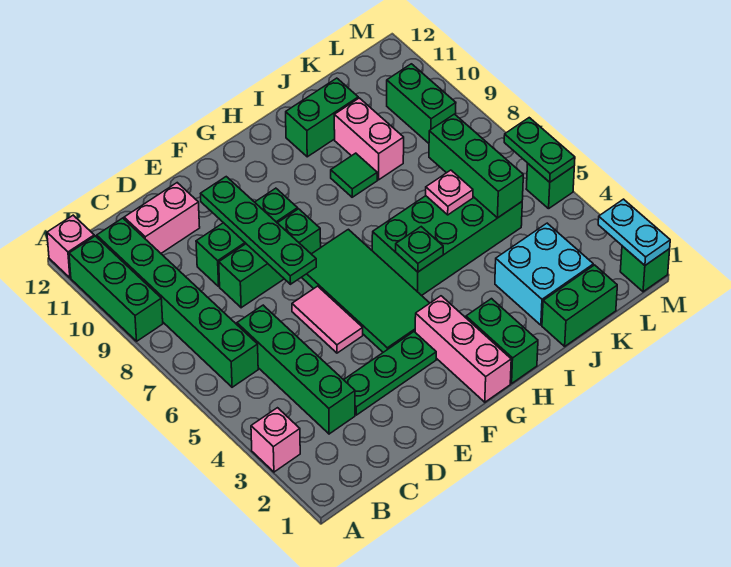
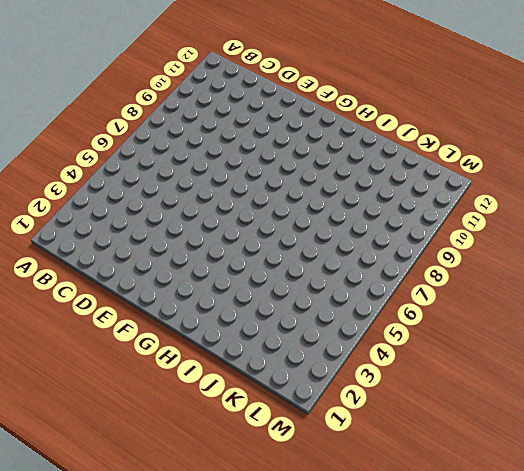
none -> pink 1x1 brick [251,408,300,472]
none -> green 1x3 brick [69,236,163,341]
none -> pink 1x1 brick [47,215,94,278]

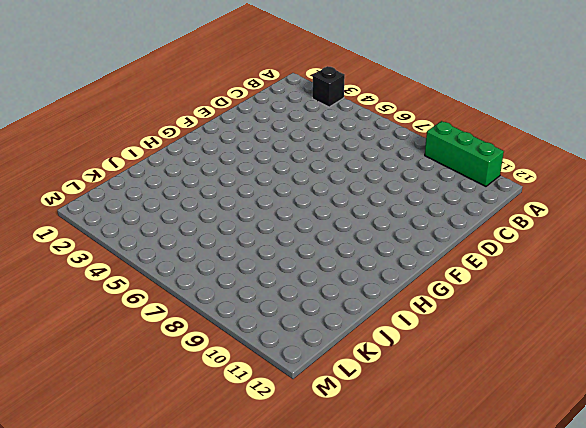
black 1x1 brick [312,66,345,107] -> pink 1x1 brick [251,408,300,472]
none -> pink 1x1 brick [47,215,94,278]
none -> green 1x6 brick [97,218,258,387]
none -> green 1x4 brick [237,305,355,434]

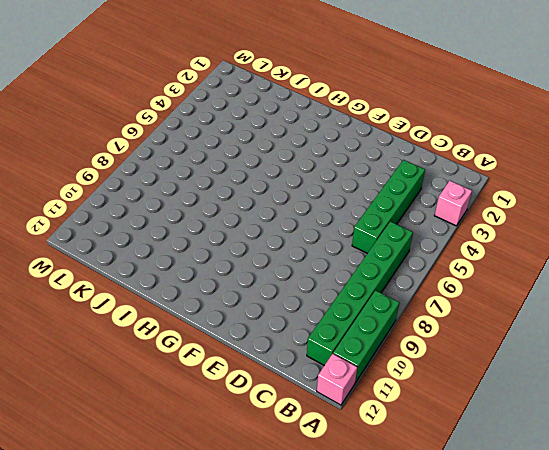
none -> pink 1x2 brick [124,183,200,253]
none -> green 1x3 plate [344,332,436,415]
none -> green 1x3 brick [219,209,321,308]

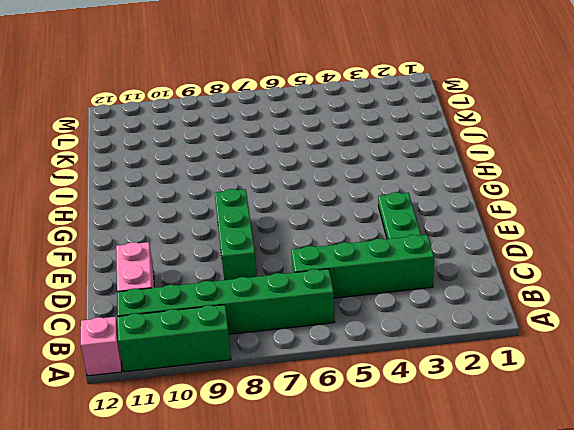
none -> pink 1x1 brick [251,408,300,472]
none -> green 1x3 brick [196,188,298,286]
none -> pink 1x2 tile [292,286,363,353]

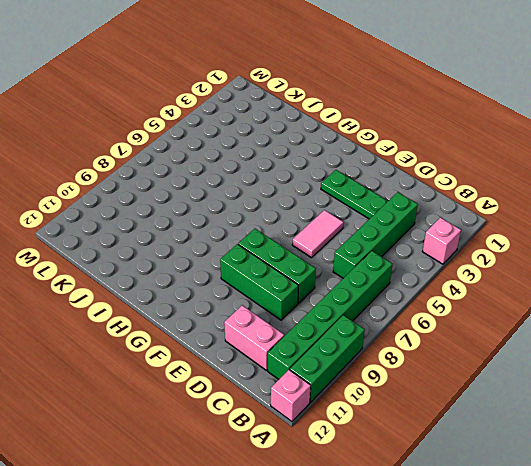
none -> green 2x4 tile [302,229,429,352]
none -> pink 1x3 brick [415,296,511,402]
none -> green 1x2 brick [466,299,538,383]

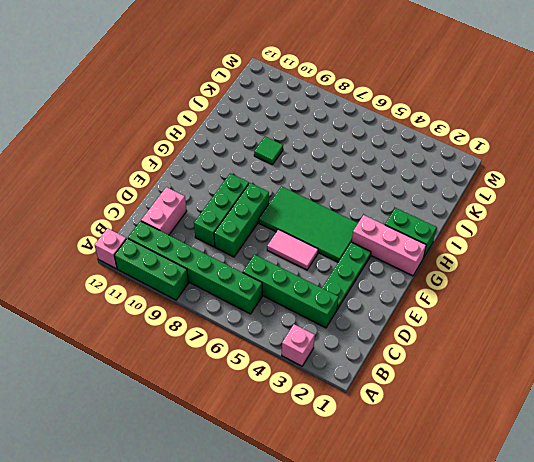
none -> green 2x4 brick [372,196,522,296]
none -> green 1x2 brick [286,78,358,157]
none -> green 1x2 brick [542,265,617,346]

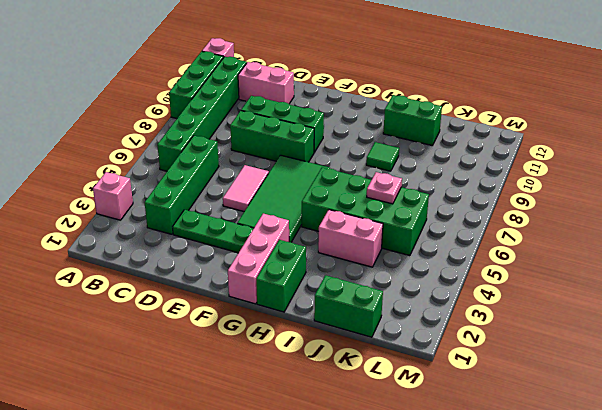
pink 1x2 brick [318,210,383,267] -> pink 1x2 brick turned to [334,98,404,180]
none -> cyan 2x2 brick [495,223,593,325]
none -> green 1x2 brick [387,64,456,143]
none -> green 1x1 brick [620,246,670,292]

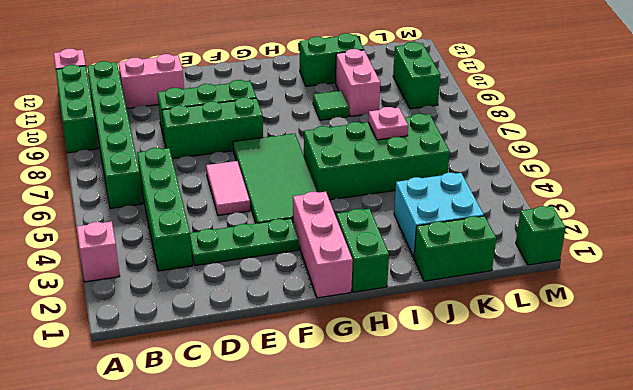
none -> green 1x1 brick [526,164,574,209]
none -> green 1x4 plate [201,177,316,284]
none -> green 1x1 plate [396,227,443,272]

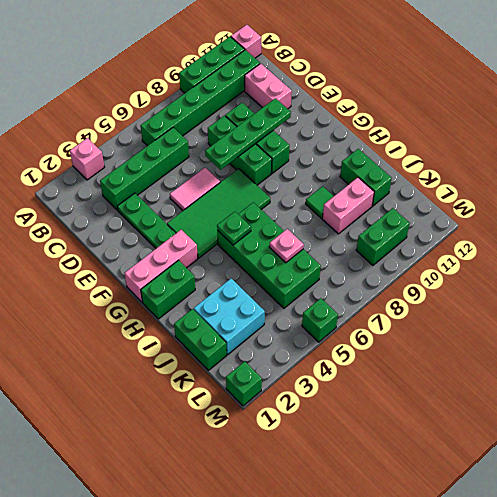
none -> green 1x3 brick [429,114,523,218]
none -> cyan 1x2 plate [598,199,670,265]
none -> green 1x2 plate [504,118,575,182]

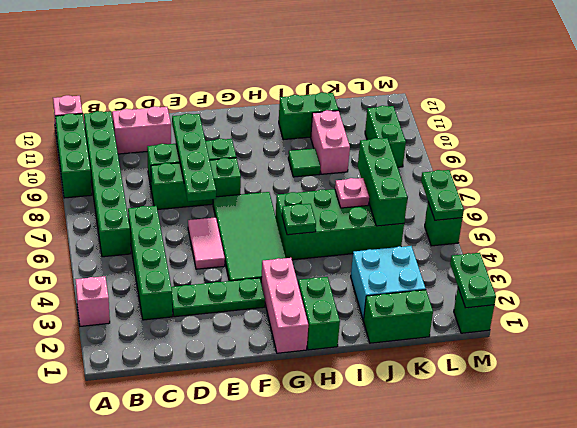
green 1x2 plate [450,253,496,308] -> cyan 1x2 plate [598,199,670,265]

